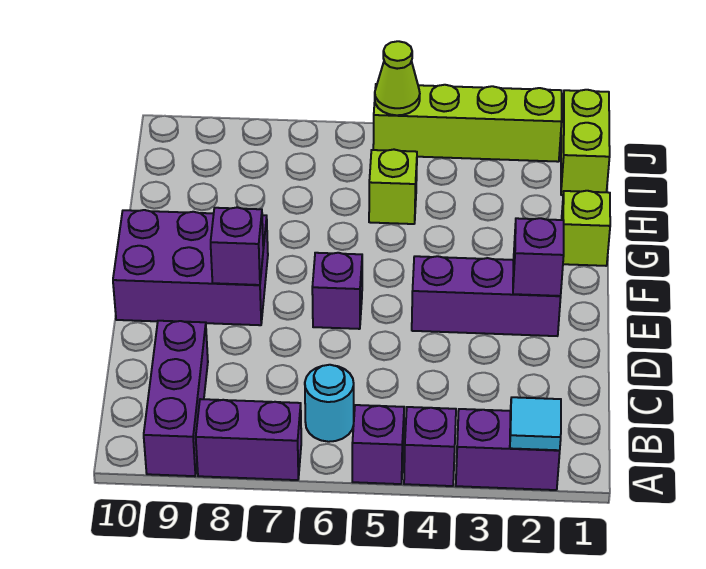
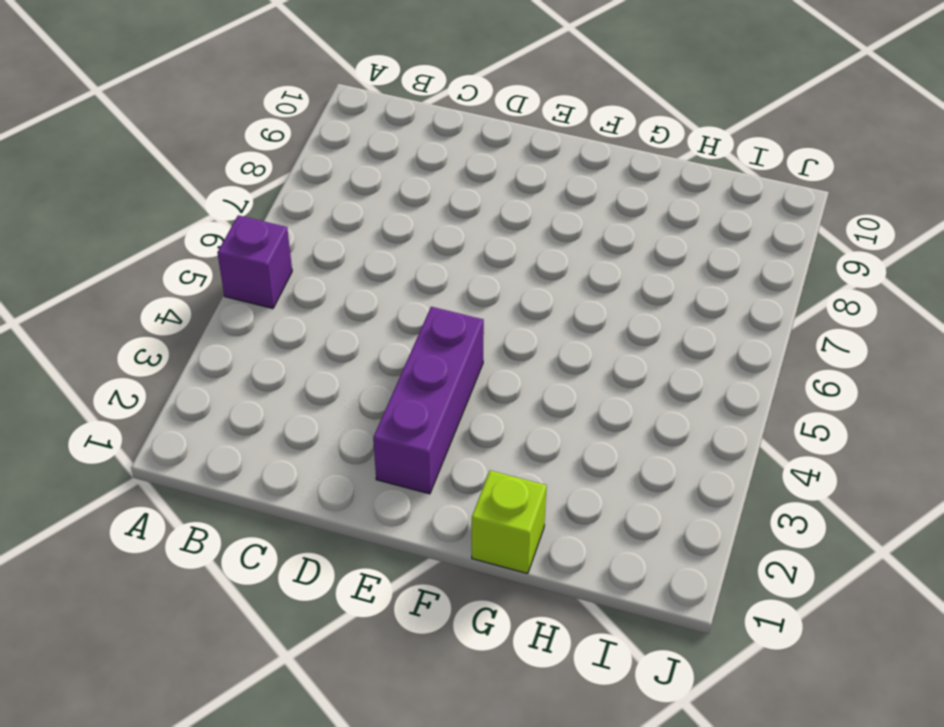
none -> purple 1x2 brick [456,409,560,490]
none -> purple 1x1 brick [404,407,456,486]
none -> purple 1x2 brick [196,399,301,480]

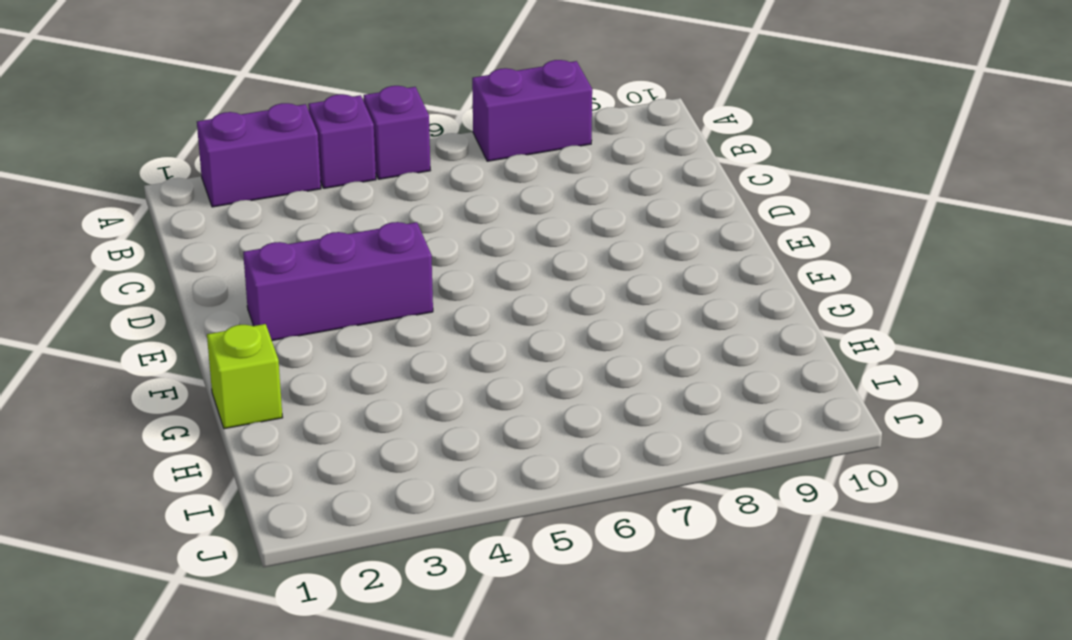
none -> purple 1x3 brick [144,321,208,476]
none -> cyan 1x1 round brick [305,365,354,442]
none -> purple 1x1 brick [312,253,362,329]

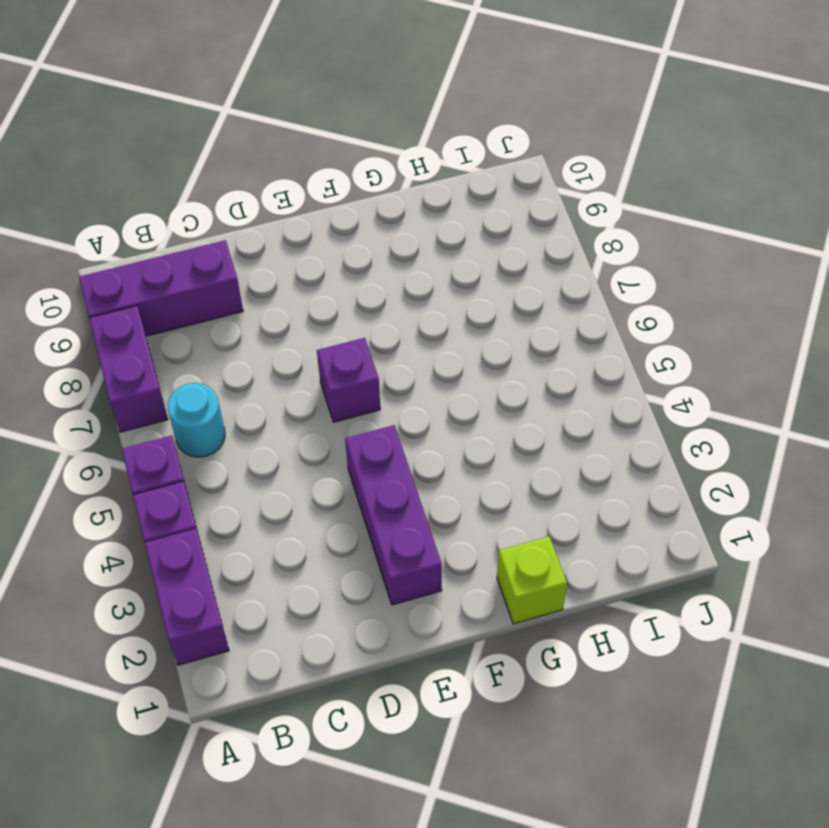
none -> purple 2x3 brick [113,210,268,325]
none -> lime 1x1 brick [369,150,417,224]
none -> lime 1x2 brick [561,90,610,195]

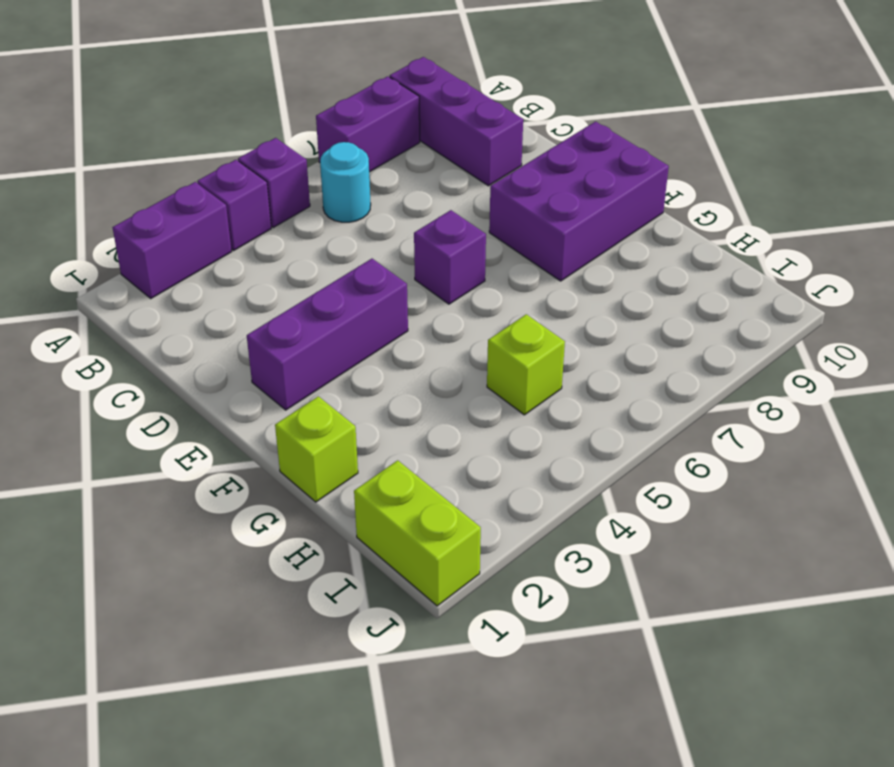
none -> lime 1x4 brick [373,84,562,162]
none -> cyan 1x1 tile [510,397,561,450]
none -> purple 1x1 brick [513,218,564,296]

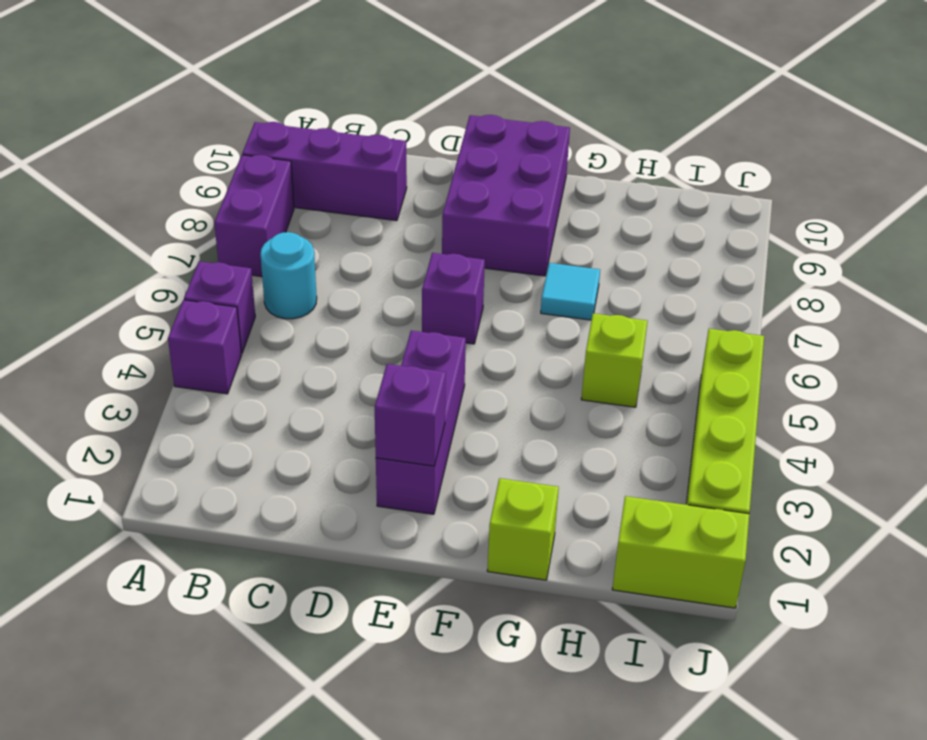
cyan 1x1 tile [541,263,600,320] -> cyan 1x1 tile moved to [510,397,561,450]
none -> purple 1x2 brick [456,409,560,490]
none -> purple 1x1 brick [211,207,263,285]
none -> lime 1x1 cone [375,41,420,115]

